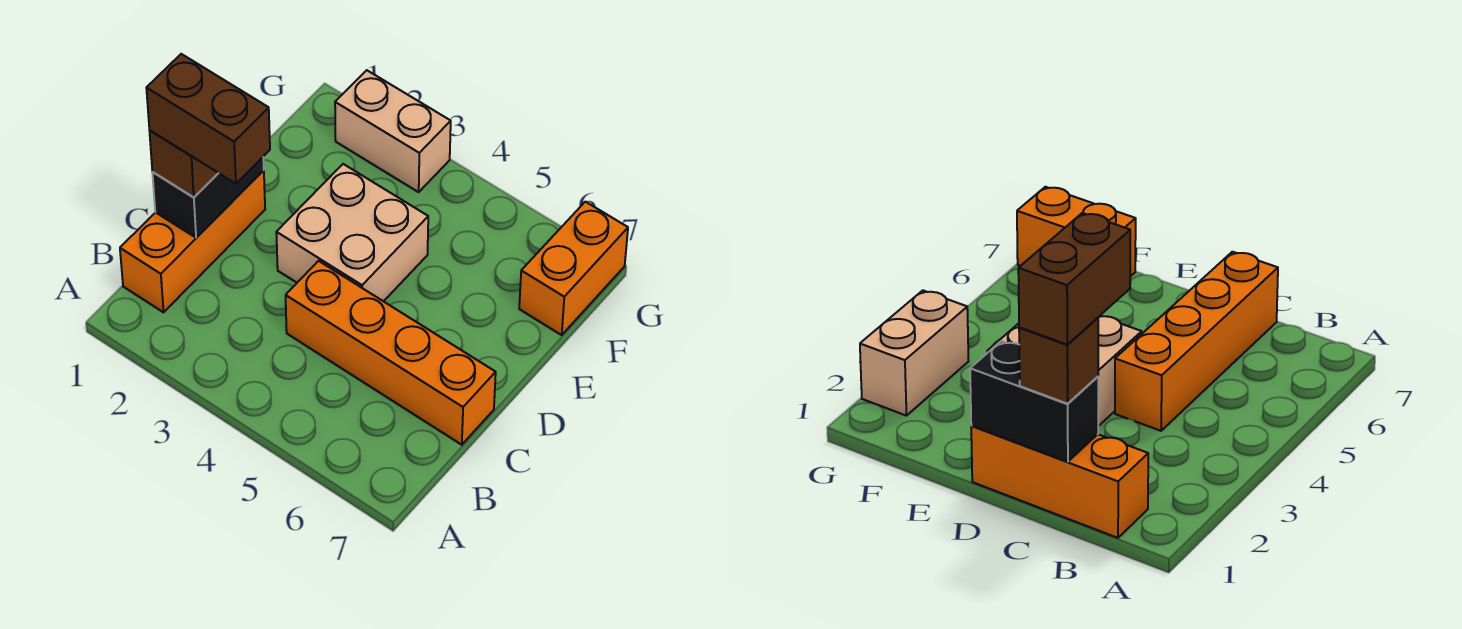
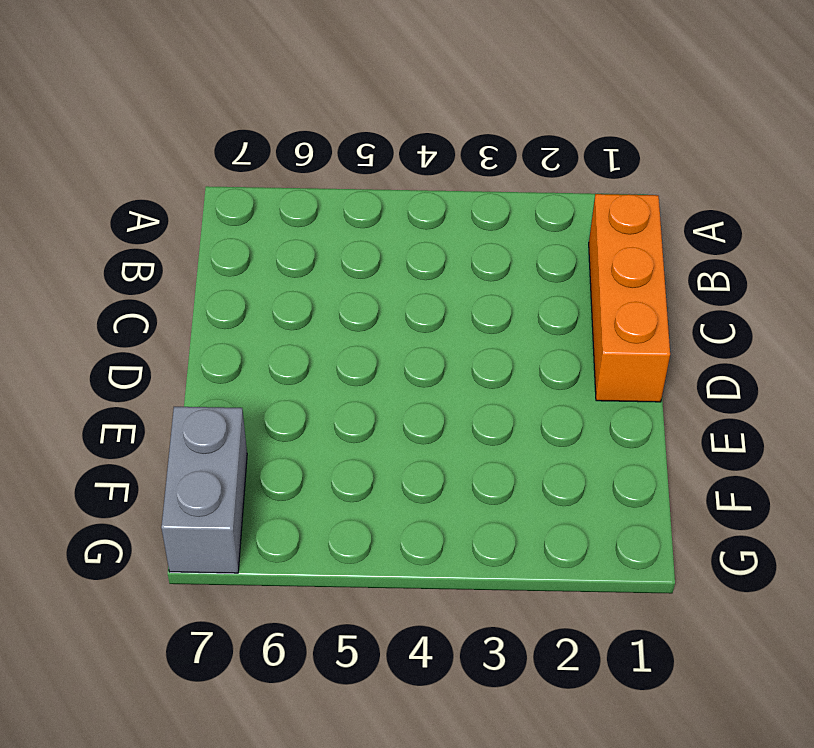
grey 1x2 brick [161,407,247,573] -> orange 1x2 brick [519,202,628,335]
none -> orange 1x4 brick [286,261,496,445]
none -> tan 2x2 brick [276,164,428,301]

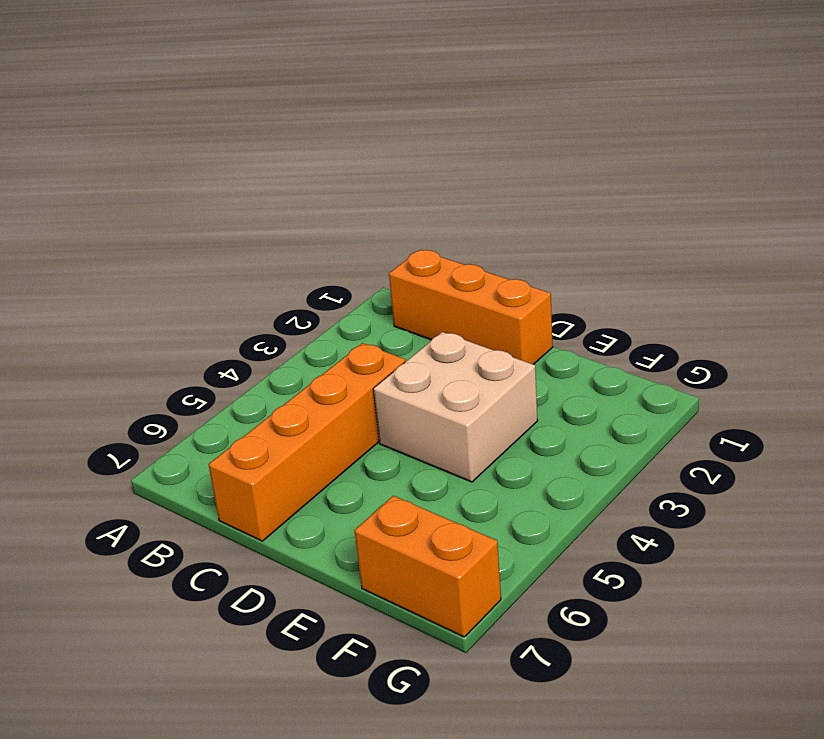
none -> tan 1x2 brick [335,70,451,192]
none -> black 1x2 brick [152,157,264,238]

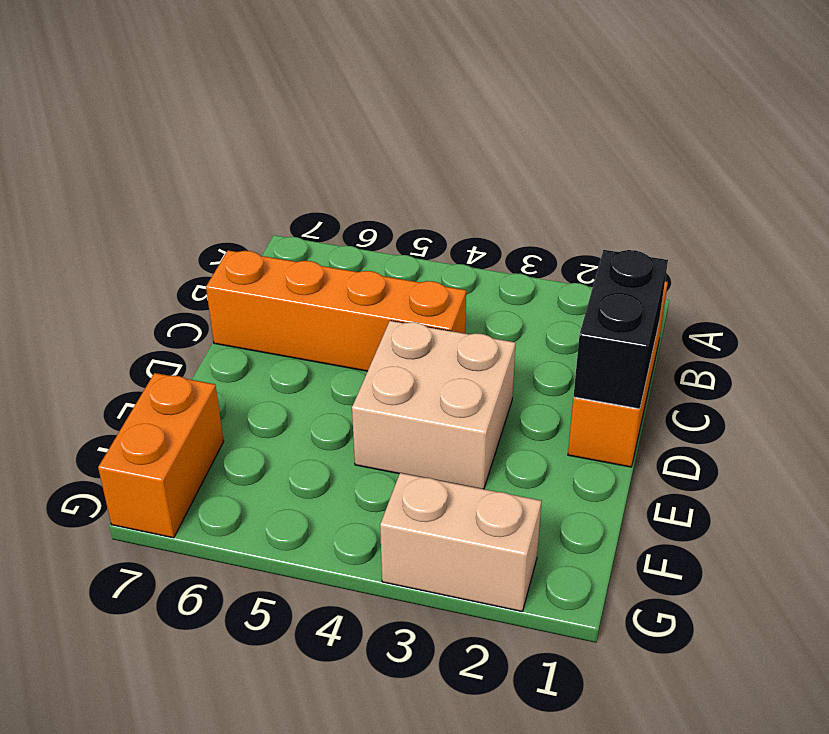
none -> brown 1x1 brick [150,131,218,197]
none -> brown 1x2 brick [146,54,270,184]

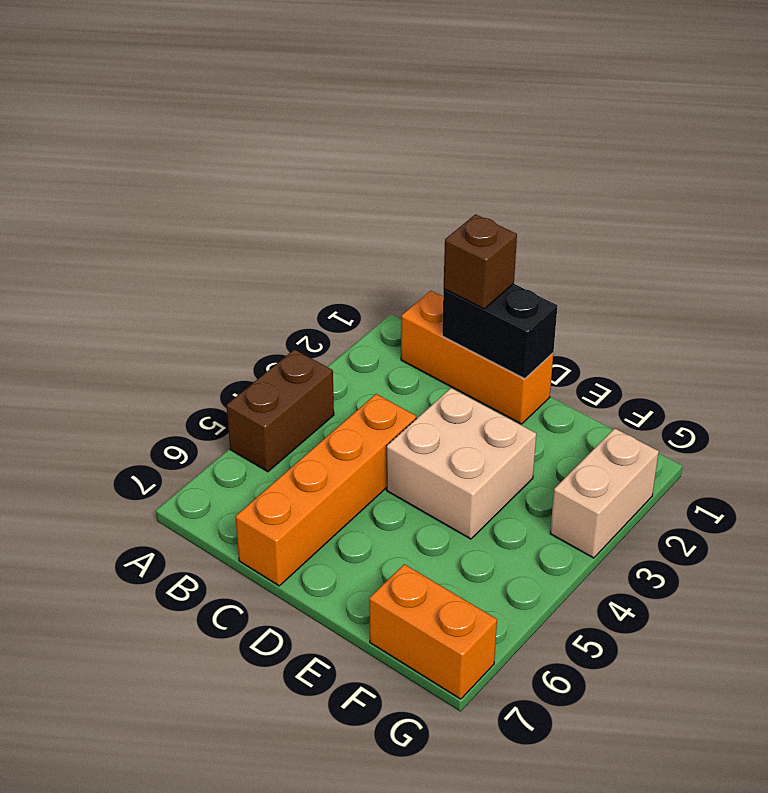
brown 1x2 brick [227,349,334,472] -> brown 1x2 brick moved to [146,54,270,184]

